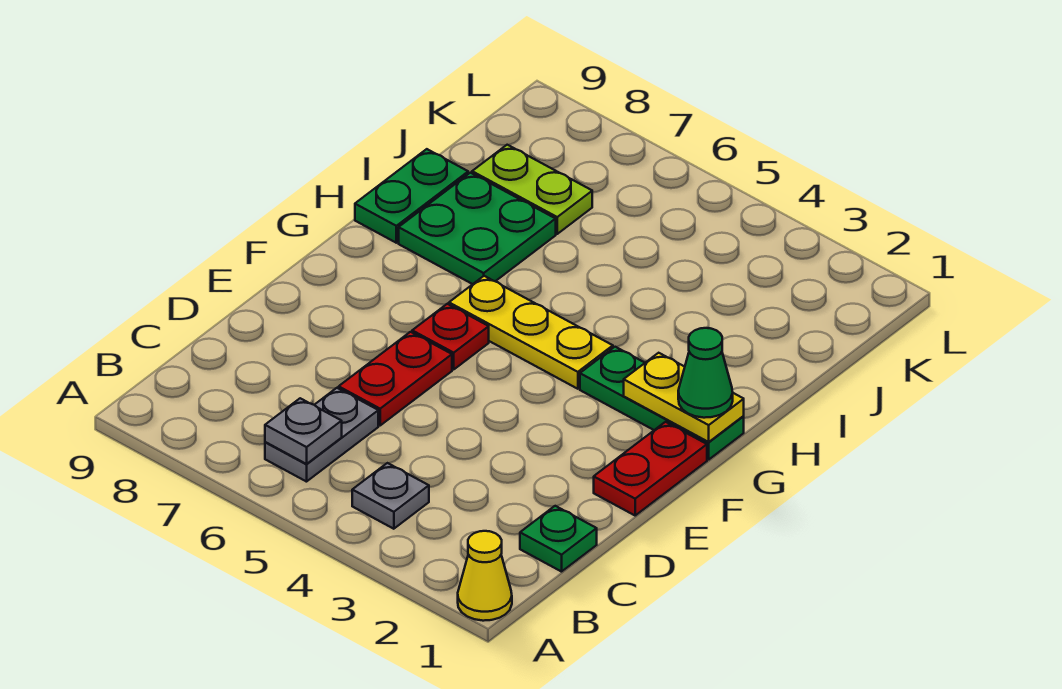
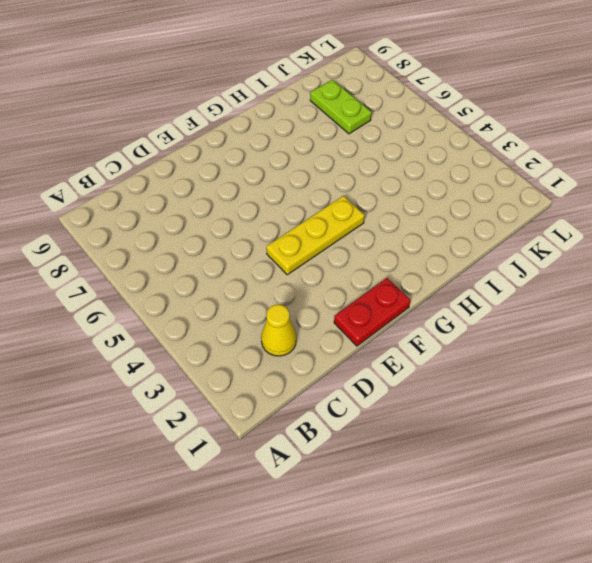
yellow 1x1 cone [261,304,296,356] -> yellow 1x1 cone moved to [458,531,512,621]
yellow 1x3 plate [266,196,365,275] -> yellow 1x3 plate turned to [449,276,613,389]
none -> grey 1x1 plate [352,463,429,529]
none -> grey 1x2 plate [265,388,378,482]
none -> green 1x1 plate [520,506,597,572]

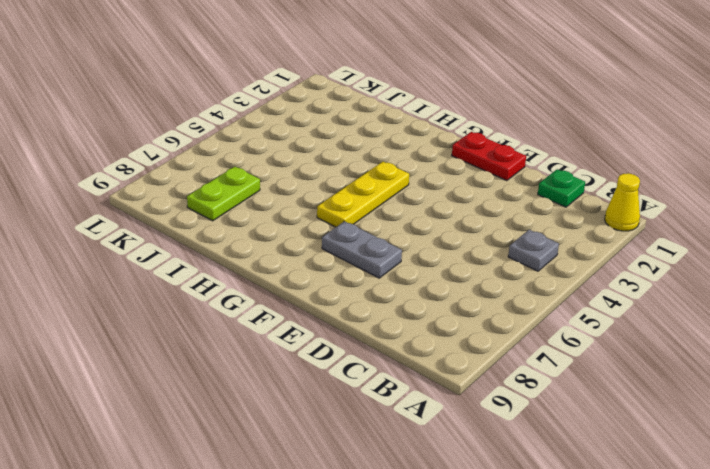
grey 1x2 plate [322,221,402,278] -> grey 1x2 plate moved to [265,388,378,482]
none -> red 1x2 plate [339,332,452,425]
none -> red 1x1 plate [412,304,489,369]
none -> green 1x3 plate [580,347,744,459]

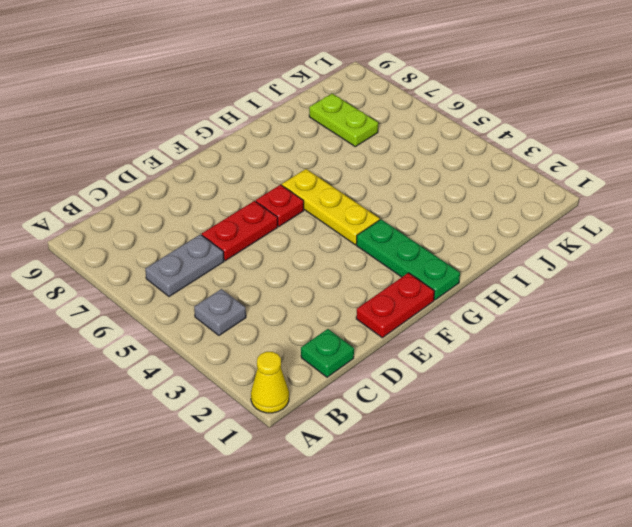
none -> green 2x2 plate [399,173,556,284]
none -> green 1x2 plate [355,149,468,243]
none -> grey 1x1 plate [265,398,342,464]

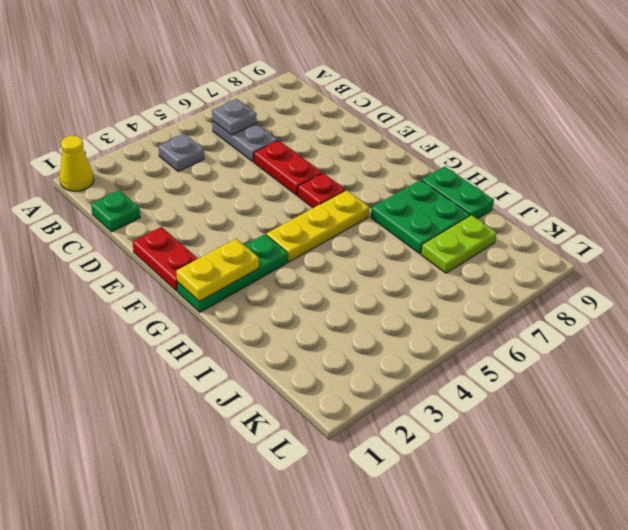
none -> green 1x1 cone [678,328,733,418]

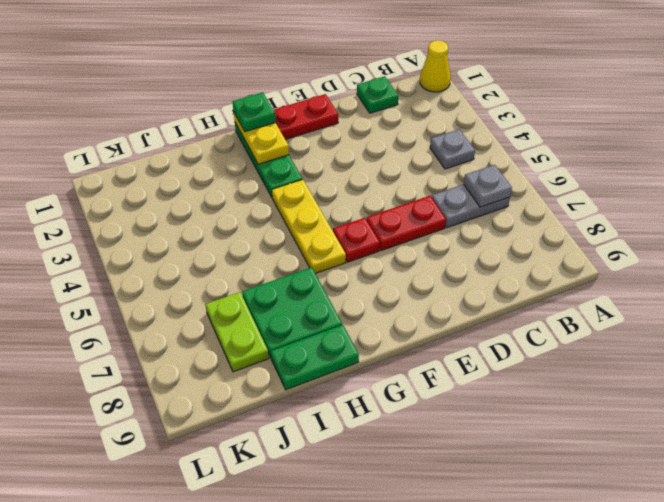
green 1x1 plate [233,92,276,132] -> green 1x1 cone [678,328,733,418]

